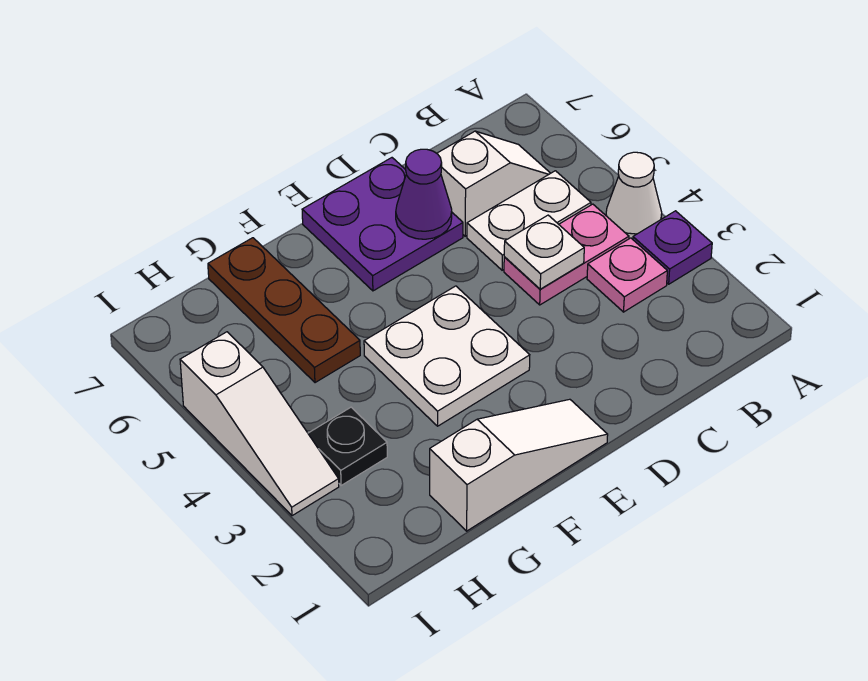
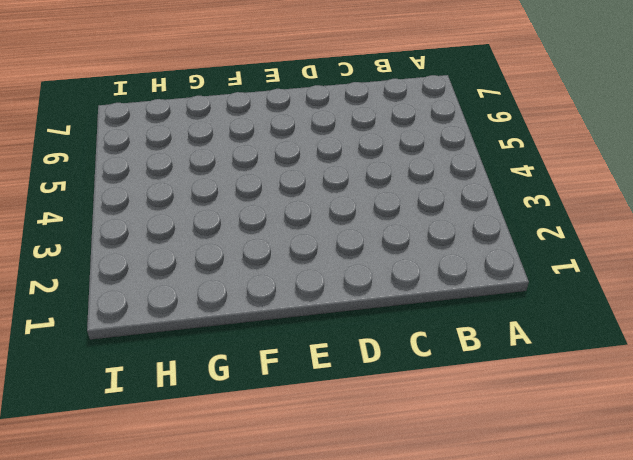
none -> purple 1x1 plate [633,211,712,284]
none -> white 1x1 cone [606,152,662,239]
none -> pink 1x1 plate [587,238,667,312]

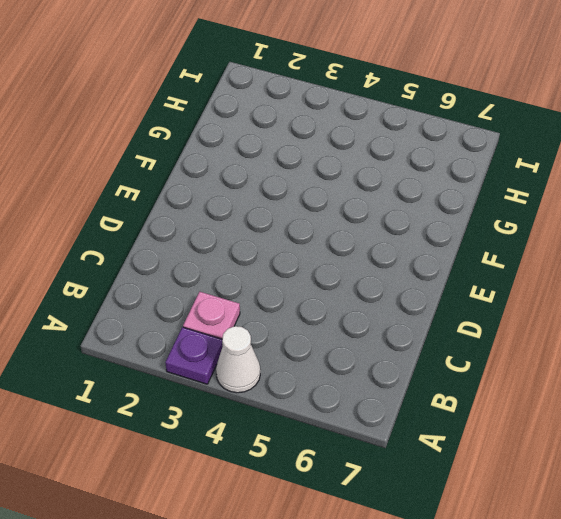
none -> pink 1x2 plate [504,204,629,305]
none -> white 1x2 plate [467,171,591,270]
none -> white 1x2 slope [437,131,551,236]

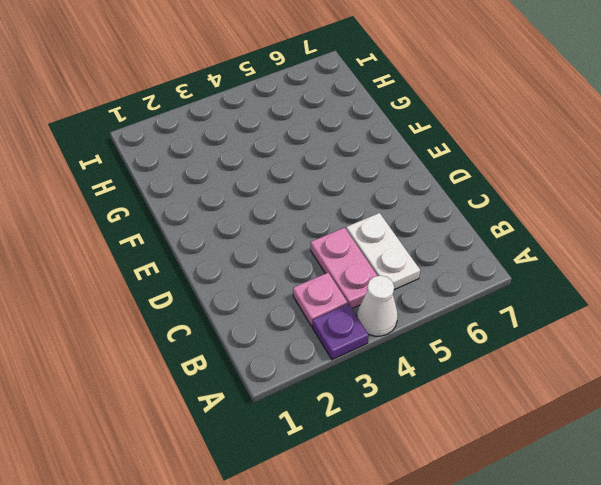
none -> white 1x2 slope [437,131,551,236]
none -> purple 2x2 plate [302,158,463,291]
none -> white 1x3 slope [430,399,608,531]

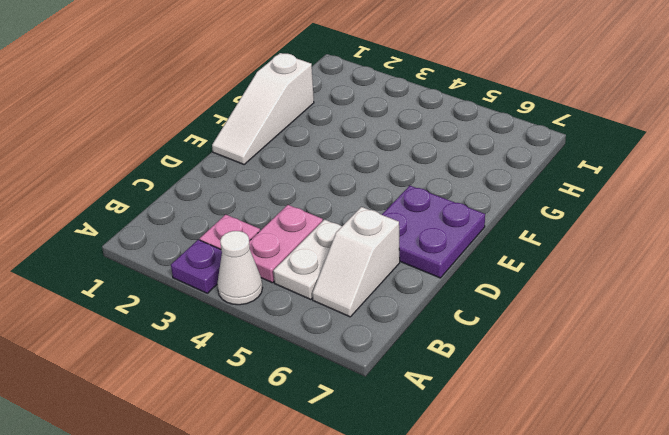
none -> white 2x2 plate [364,286,530,426]
none -> brown 1x3 plate [208,238,360,383]
none -> black 1x1 plate [308,407,387,486]

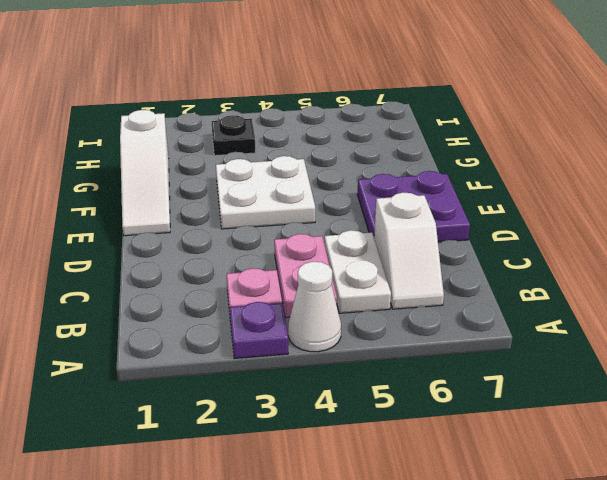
none -> brown 1x3 plate [208,238,360,383]
none -> white 1x3 slope [180,332,339,516]
none -> white 1x1 plate [504,215,584,289]

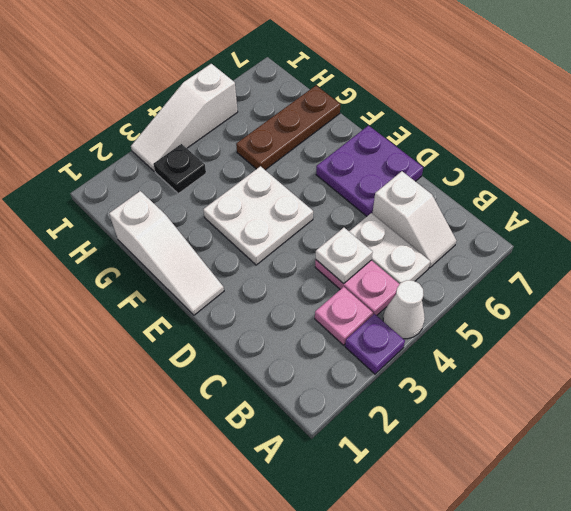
none -> purple 1x1 cone [396,149,452,239]

